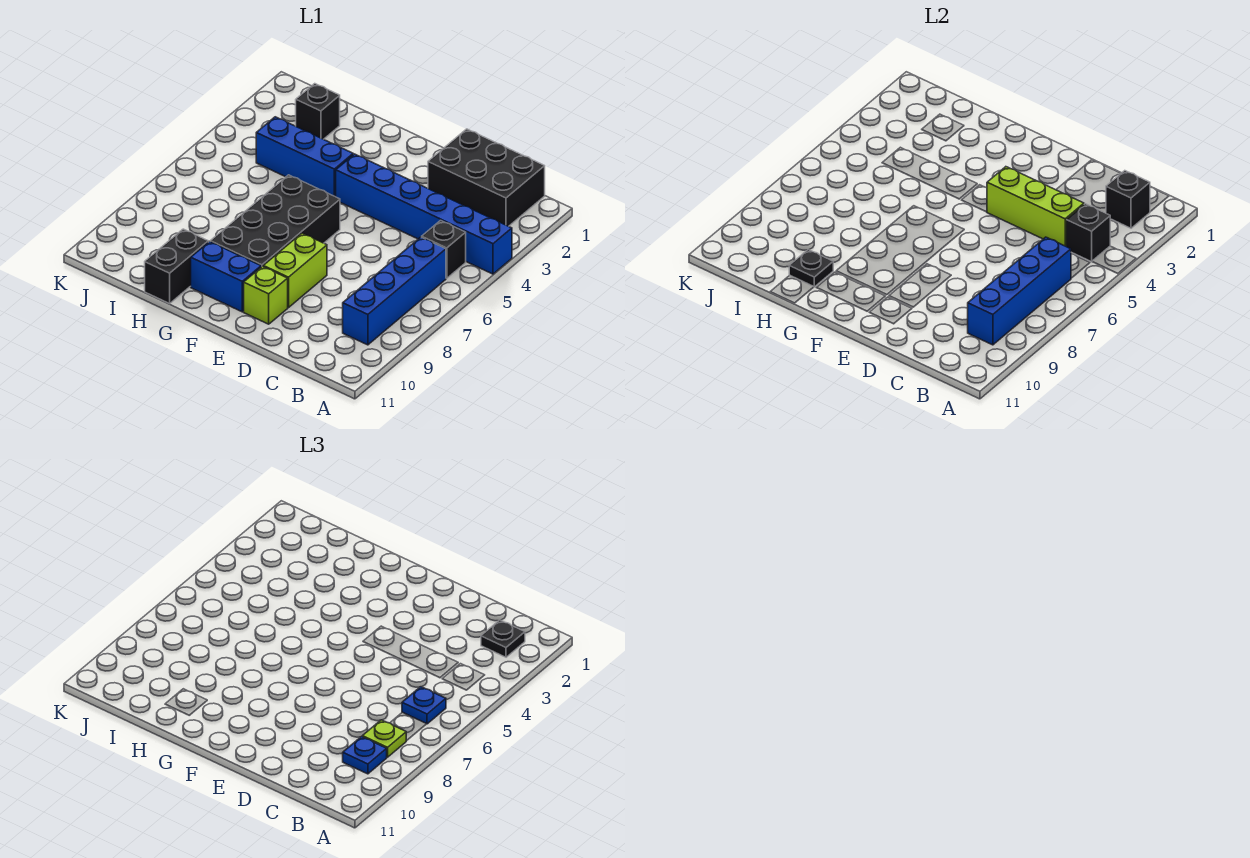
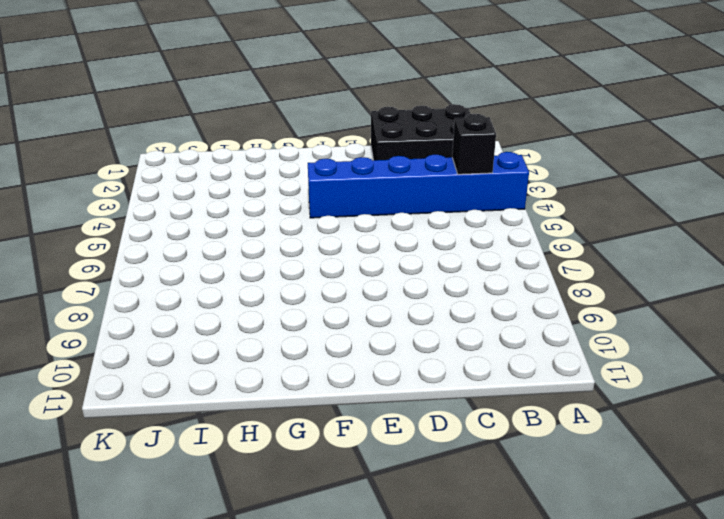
none -> black 1x1 brick [422,221,466,278]
none -> blue 1x4 brick [343,237,446,345]
none -> lime 1x2 brick [263,233,327,308]

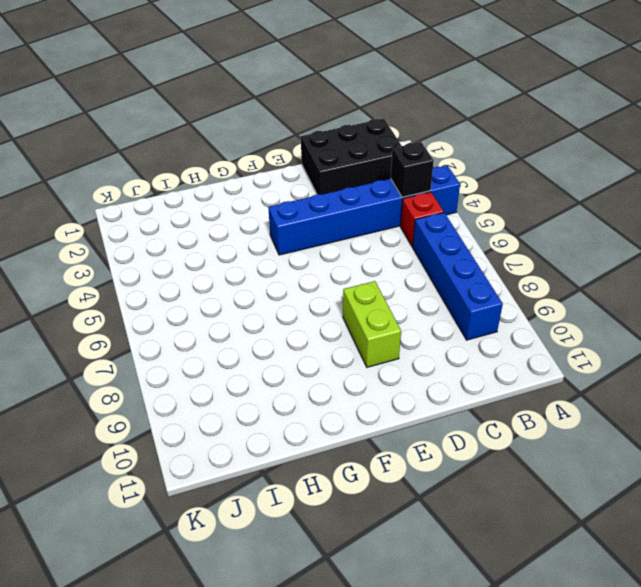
red 1x1 brick [401,192,444,247] -> black 1x1 brick [422,221,466,278]
none -> lime 1x1 brick [244,266,288,324]
none -> black 2x4 brick [210,175,340,267]
none -> blue 1x2 brick [191,242,261,312]

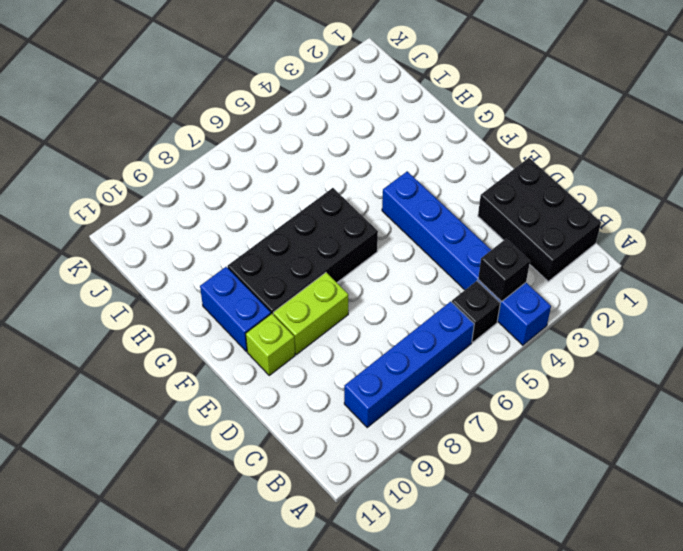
none -> blue 1x3 brick [256,117,353,197]
none -> black 1x2 brick [145,229,208,304]
none -> black 1x1 brick [296,84,340,139]

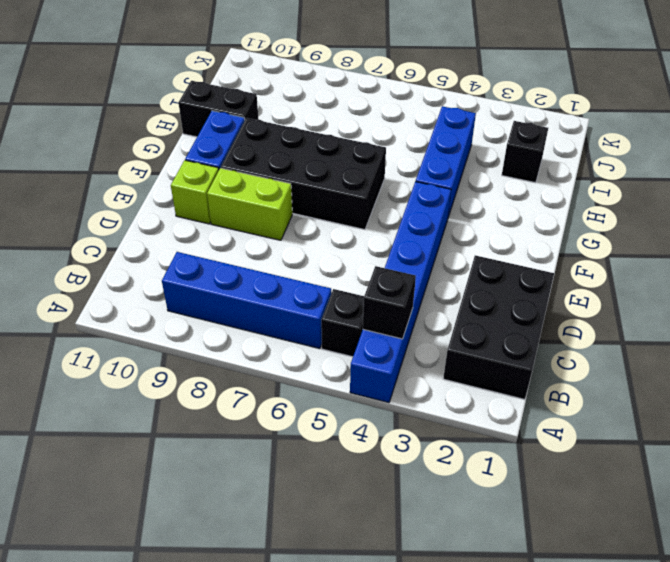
none -> black 1x1 brick [1106,171,1150,228]
none -> blue 1x4 brick [968,237,1071,345]
none -> lime 1x3 brick [987,167,1084,246]

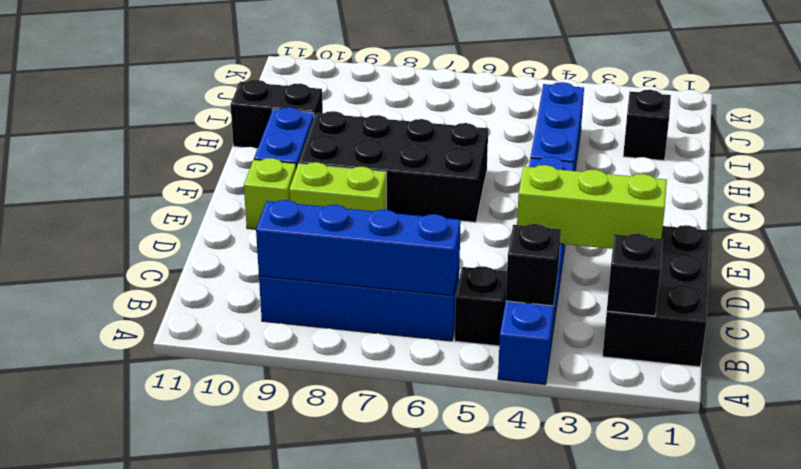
lime 1x3 brick [517,165,667,249] -> lime 1x3 brick turned to [987,167,1084,246]
none -> black 1x1 plate [789,250,833,287]
none -> black 1x1 plate [481,620,525,657]
none -> blue 1x1 plate [402,687,446,724]

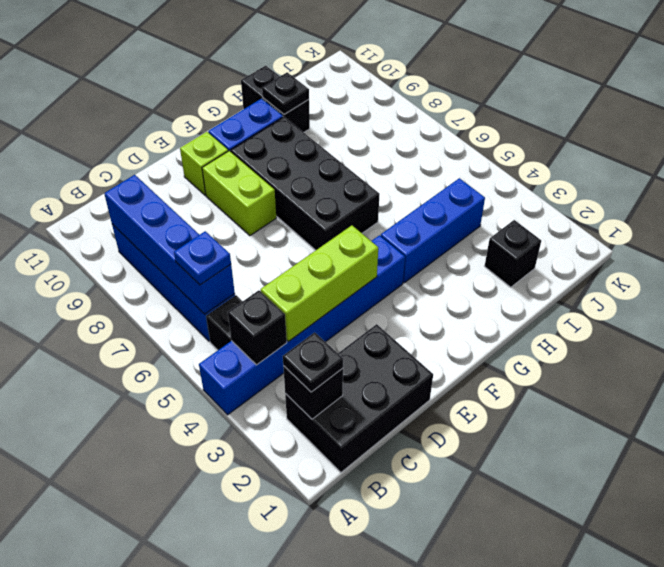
none -> lime 1x1 plate [362,720,406,757]
none -> blue 1x1 plate [343,737,387,774]

